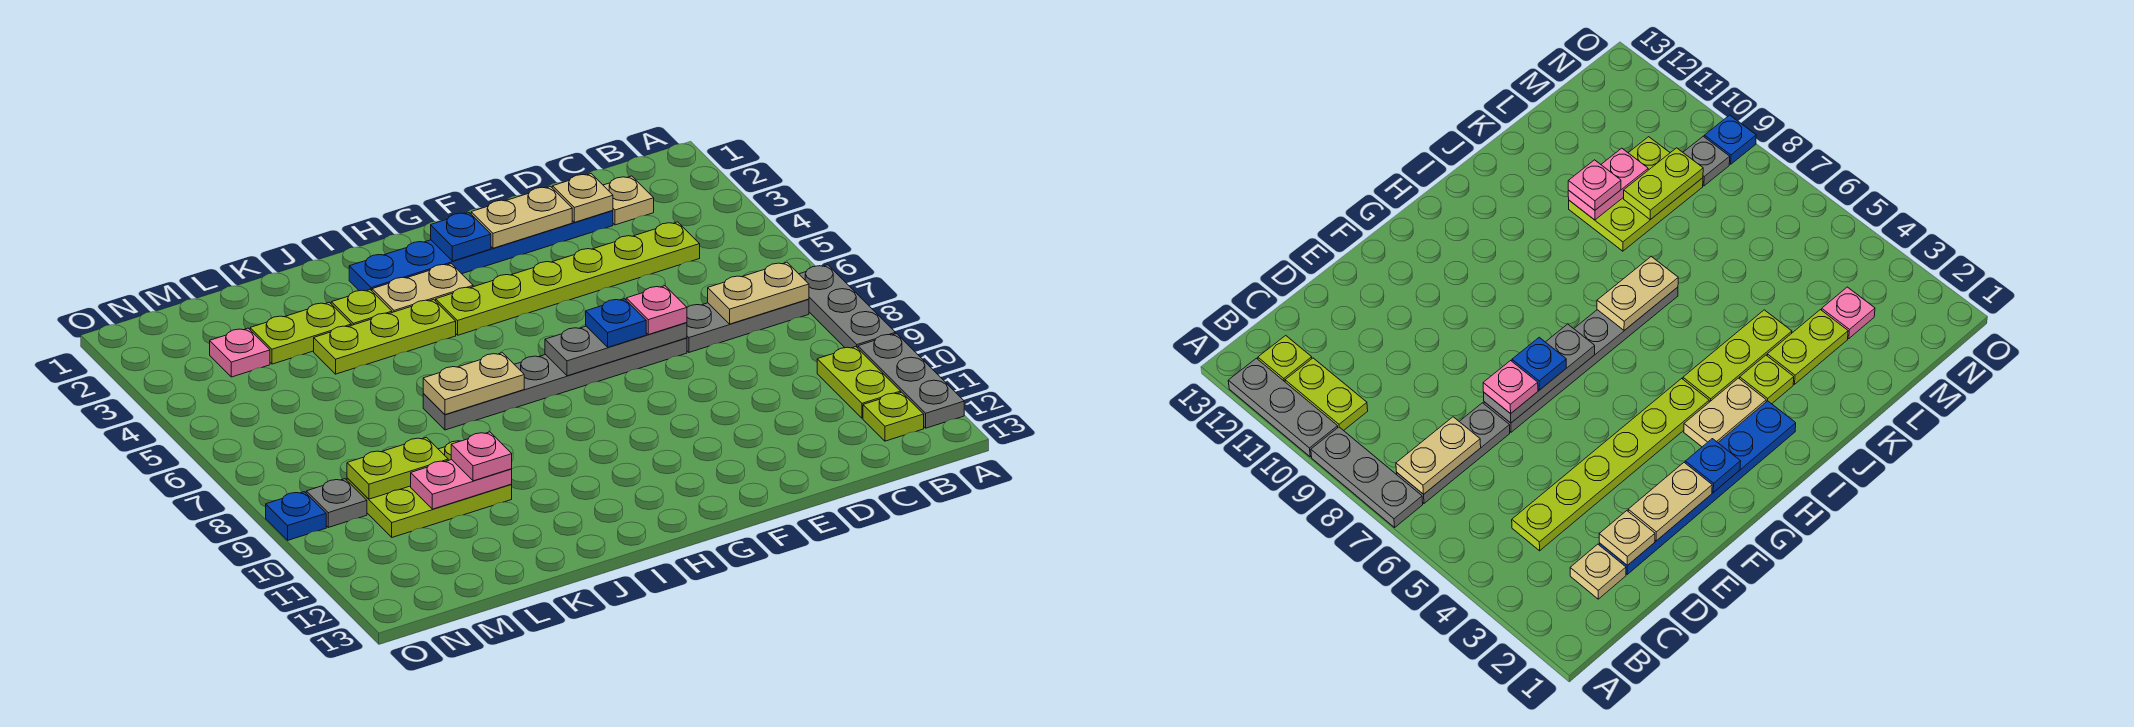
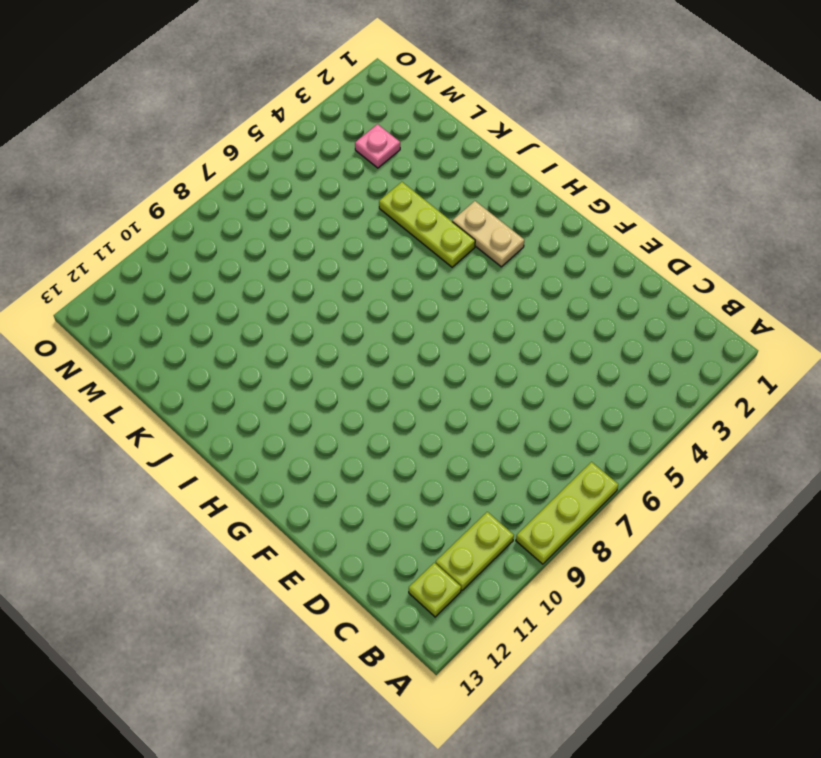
lime 1x3 plate [516,462,618,564] -> grey 1x3 plate [799,265,895,348]
none -> grey 1x3 plate [858,334,964,428]
none -> grey 1x3 plate [687,299,809,352]
none -> tan 1x1 plate [603,176,654,225]

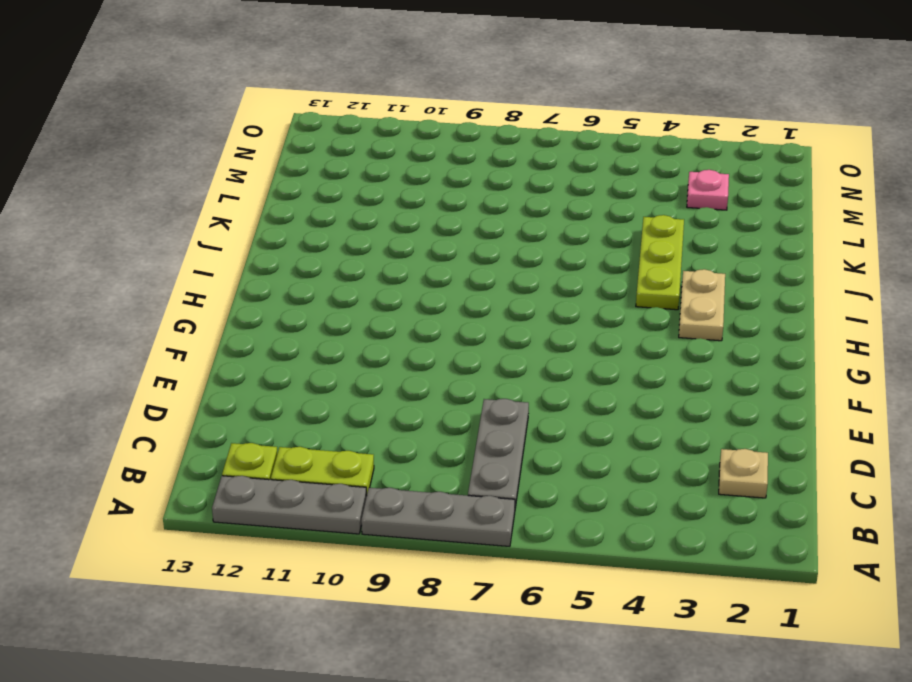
none -> lime 1x6 plate [436,222,700,335]
none -> blue 1x6 plate [349,211,613,291]
none -> grey 1x6 plate [423,338,687,430]

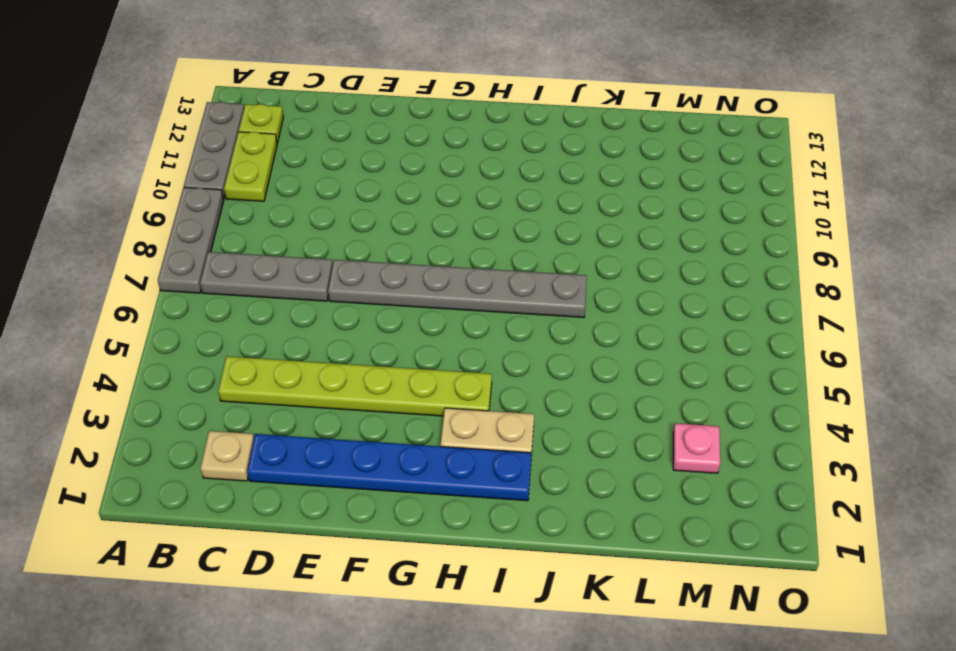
none -> lime 1x3 plate [314,299,456,374]
none -> lime 1x1 plate [331,290,392,325]
none -> lime 1x2 plate [250,302,351,364]

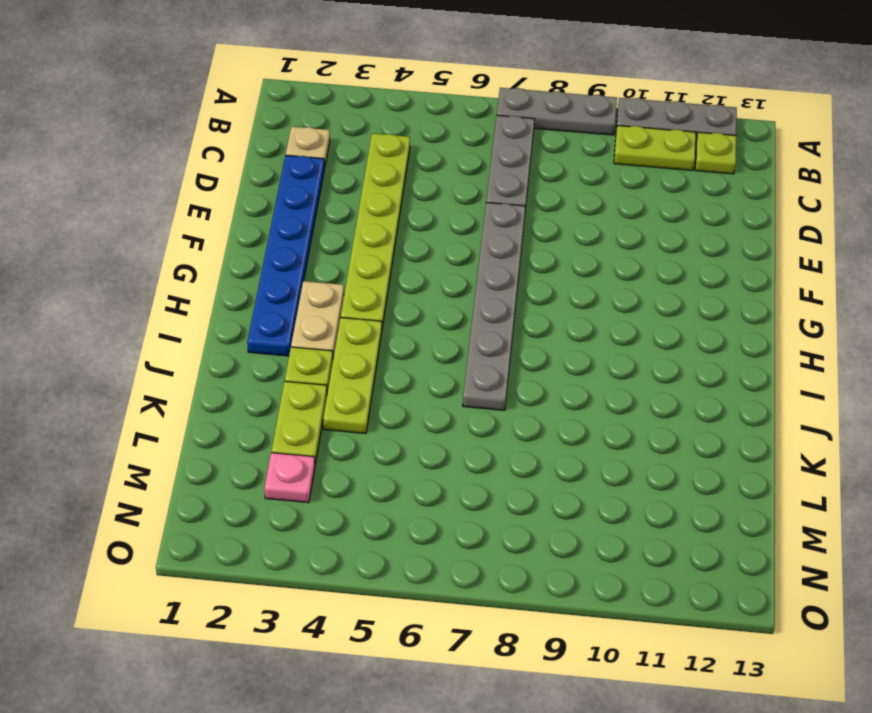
none -> lime 2x3 plate [347,441,512,537]
none -> grey 1x1 plate [306,479,367,527]
none -> blue 1x1 plate [266,492,326,540]

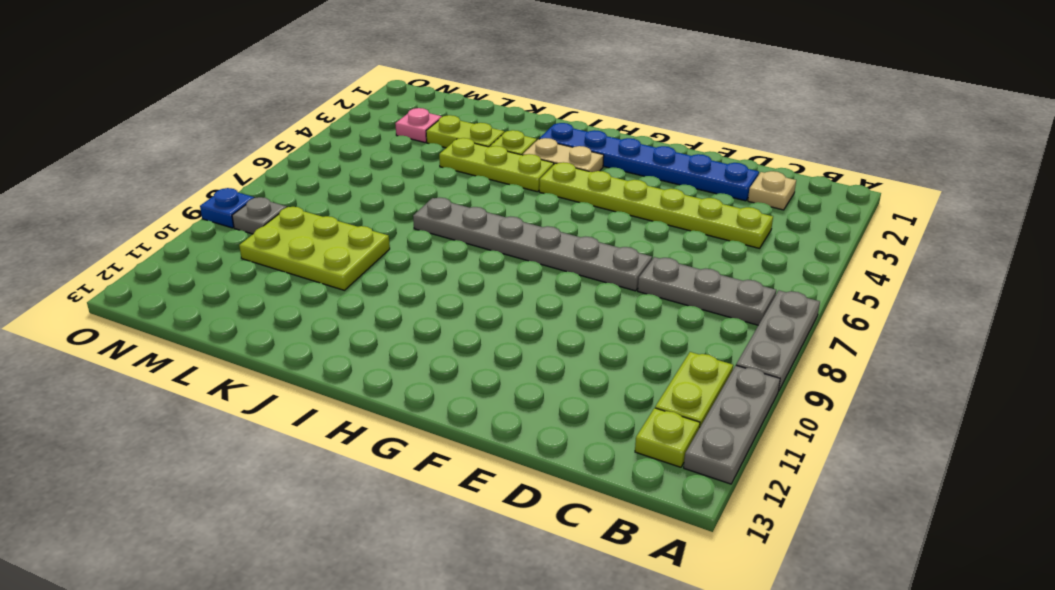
none -> tan 1x2 plate [708,262,809,324]
none -> tan 1x1 plate [552,174,613,222]
none -> tan 1x2 plate [471,187,572,248]

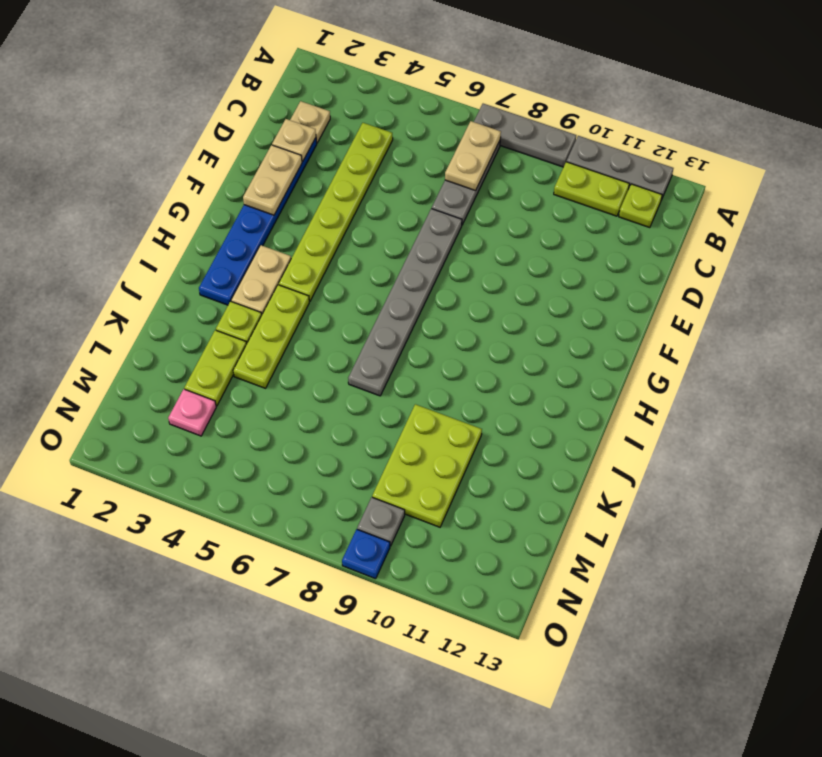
none -> grey 1x3 plate [545,323,687,376]
none -> blue 1x1 plate [431,212,491,261]
none -> tan 1x2 plate [423,353,524,415]

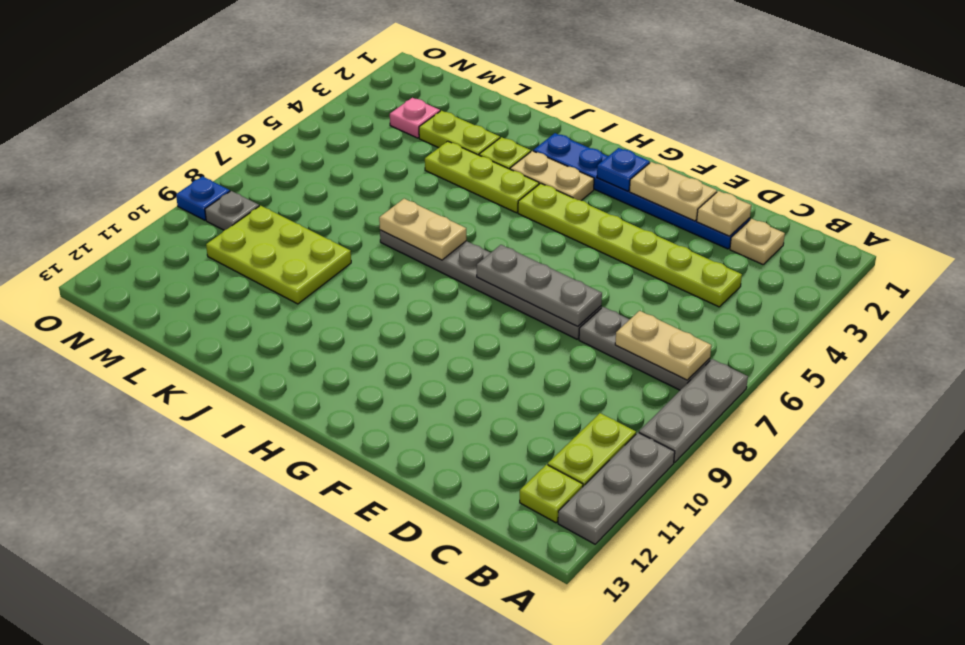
none -> pink 1x2 plate [411,460,512,509]
none -> lime 1x2 plate [347,437,448,499]
none -> pink 1x1 plate [626,286,687,335]

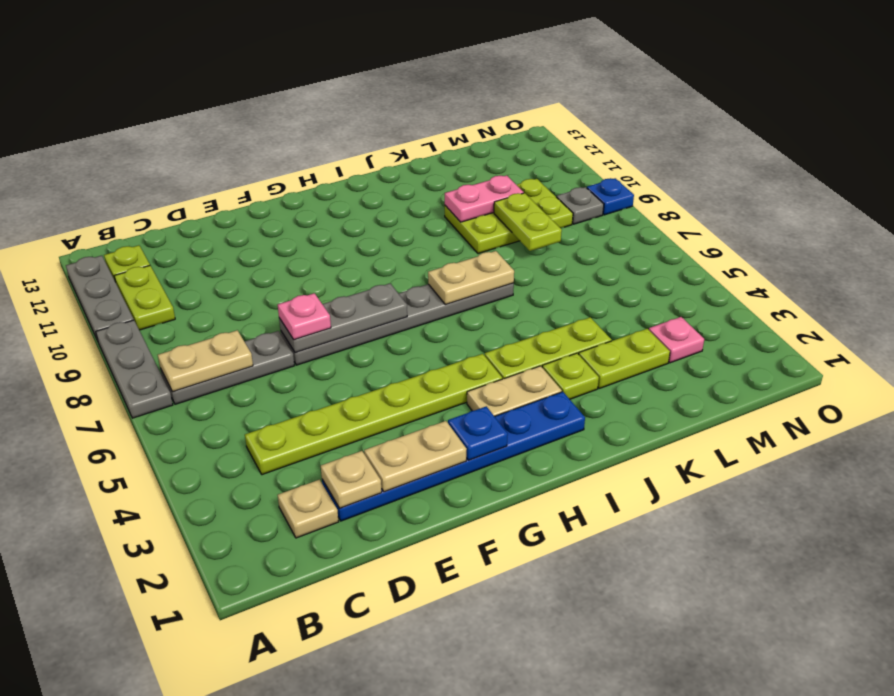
lime 1x2 plate [494,193,562,251] -> lime 1x2 plate turned to [347,437,448,499]
none -> blue 1x1 plate [586,299,646,347]
none -> pink 1x1 plate [451,432,512,481]

